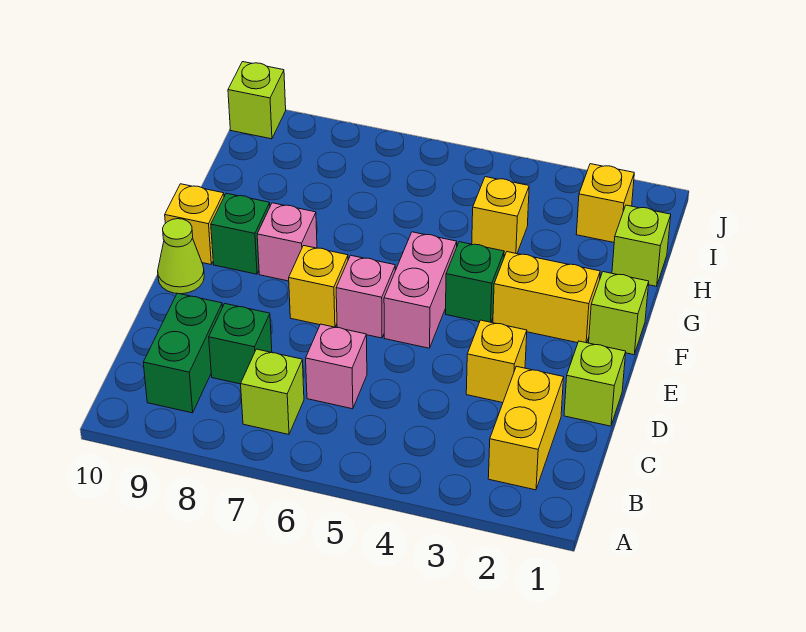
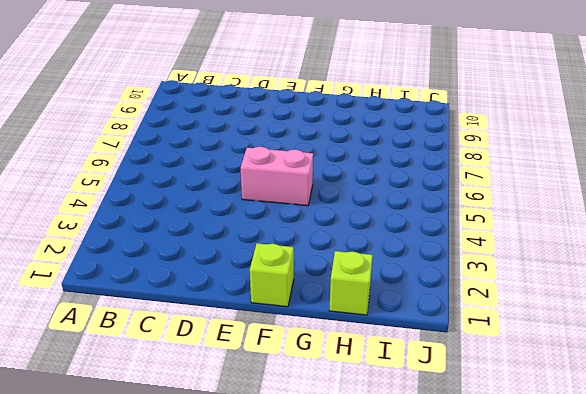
none -> yellow 1x2 brick [488,366,564,490]
none -> lime 1x1 brick [241,349,304,434]
none -> green 1x2 brick [143,293,223,413]

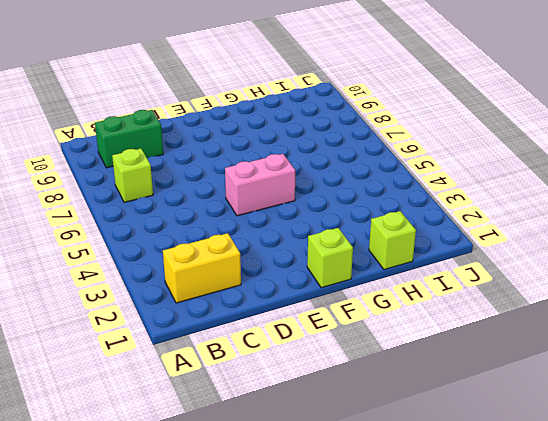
none -> pink 1x1 brick [306,324,367,409]
none -> green 1x1 brick [209,304,272,384]
none -> lime 1x1 brick [564,341,626,426]

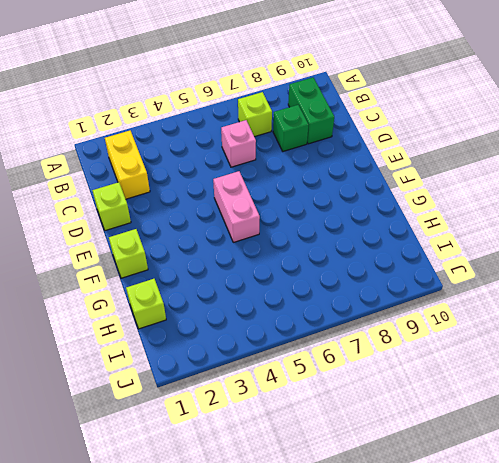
none -> yellow 1x1 brick [466,320,527,403]
none -> pink 1x1 brick [336,255,395,338]
none -> yellow 1x1 brick [289,246,348,327]

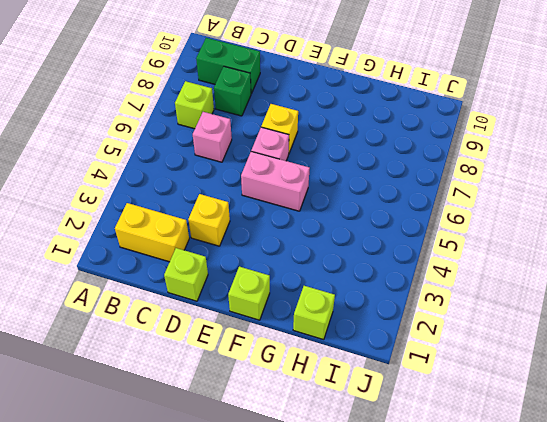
none -> lime 1x1 cone [158,219,204,294]
none -> yellow 1x2 brick [493,252,600,343]
none -> green 1x1 brick [446,242,504,322]

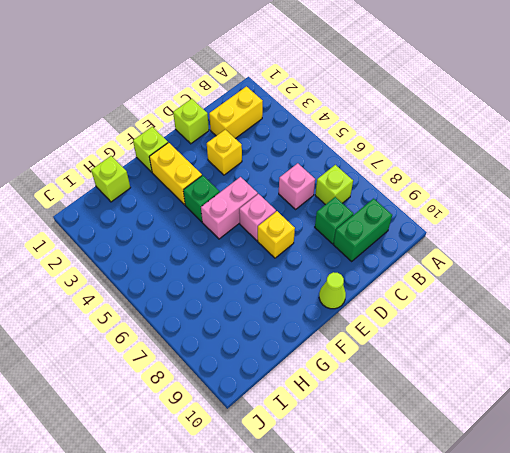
none -> pink 1x1 brick [257,203,317,281]
none -> green 1x1 brick [211,193,270,274]
none -> yellow 1x1 brick [165,184,224,264]

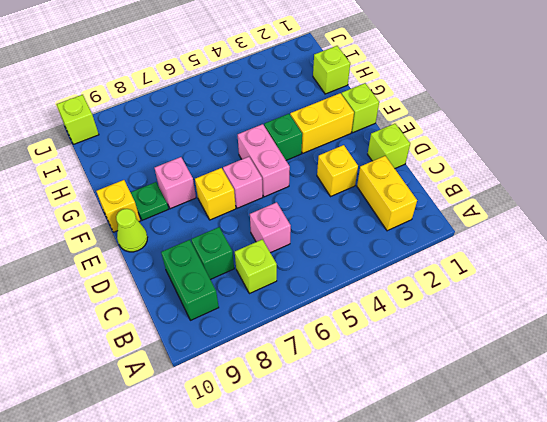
green 1x1 plate [130,182,168,220] -> green 1x1 brick [211,193,270,274]
none -> yellow 1x1 brick [472,177,529,255]
none -> yellow 1x1 brick [576,164,634,242]

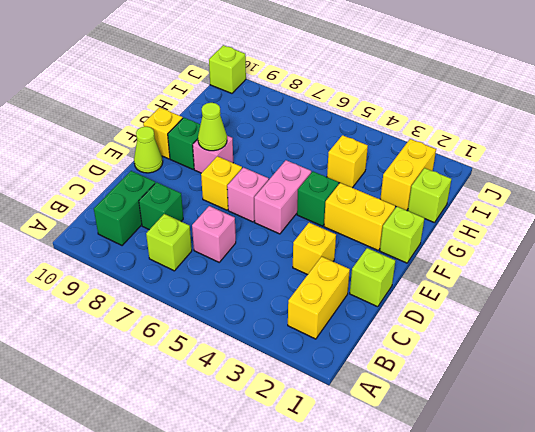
lime 1x1 cone [198,103,227,151] -> none
yellow 1x2 brick [380,139,436,211] -> yellow 1x1 brick [576,164,634,242]

